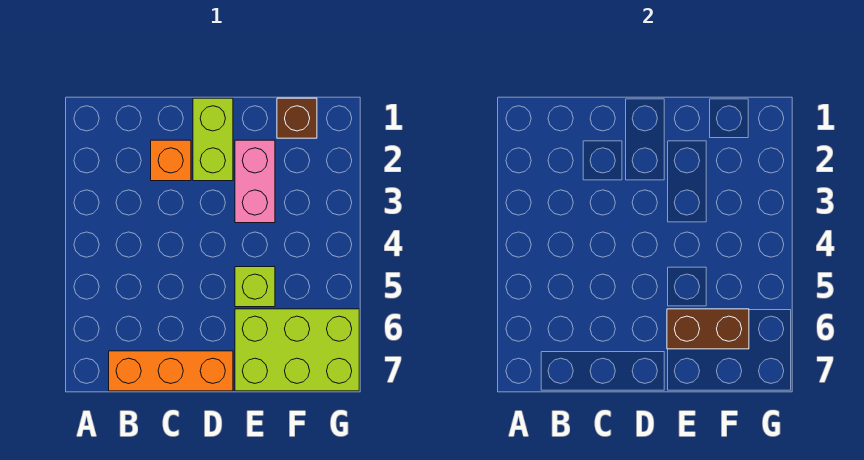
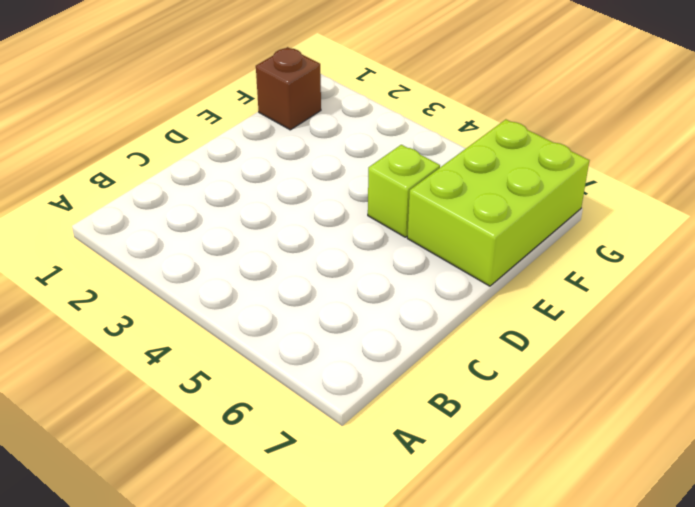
none -> orange 1x3 brick [109,351,233,391]
none -> orange 1x1 brick [151,140,191,181]

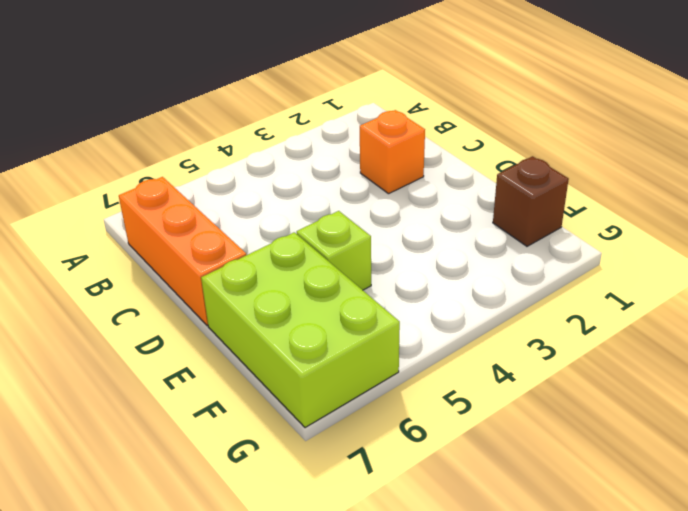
none -> lime 1x2 brick [193,98,233,181]
none -> pink 1x2 brick [235,140,275,223]

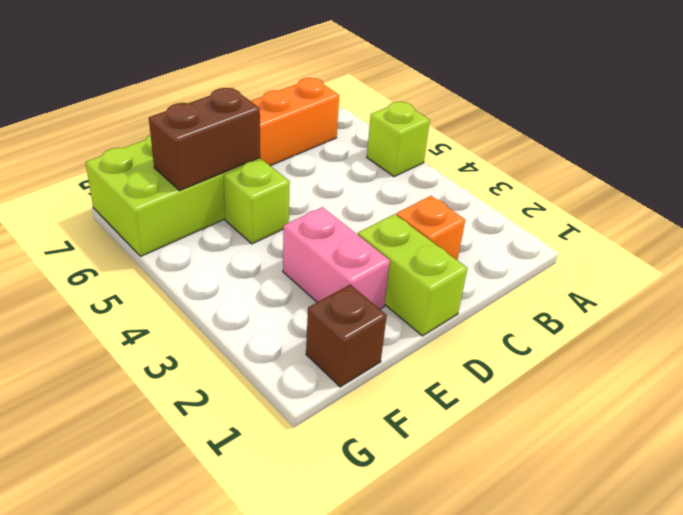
lime 1x1 brick [367,102,430,176] -> none

